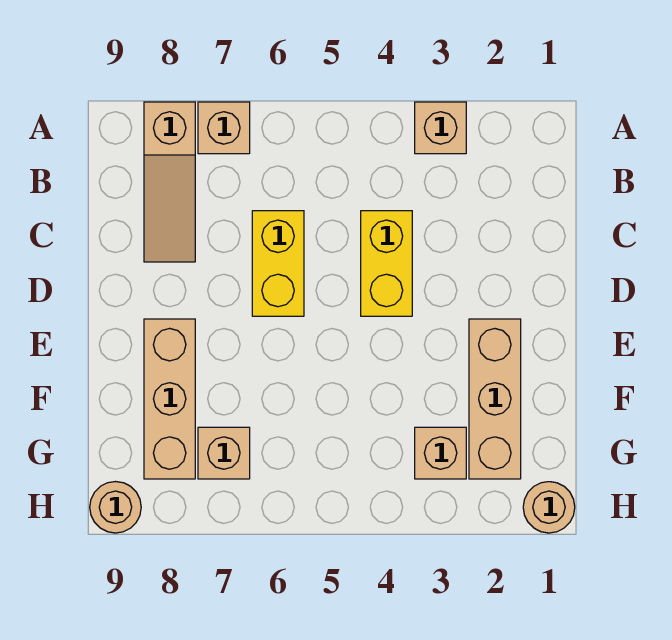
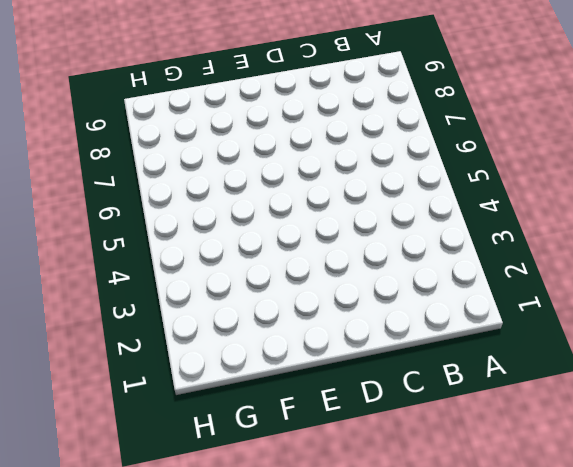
none -> tan 1x1 brick [415,102,466,154]
none -> tan 1x1 brick [198,102,250,154]

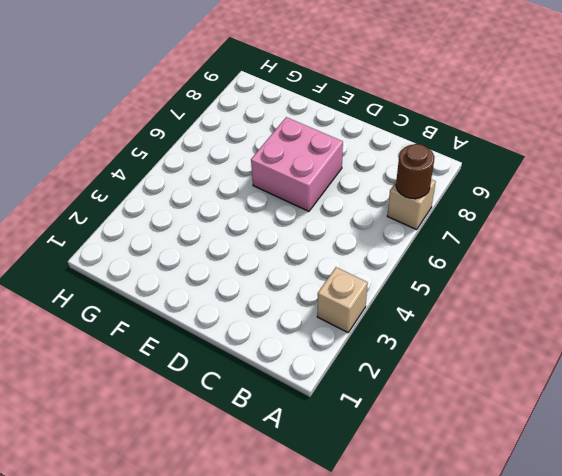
brown 1x1 round brick [396,144,434,199] -> none
pink 2x2 brick [251,117,343,211] -> yellow 1x2 brick [252,211,304,316]
none -> tan 1x3 slope [144,102,195,262]
none -> yellow 1x2 brick [361,211,412,316]

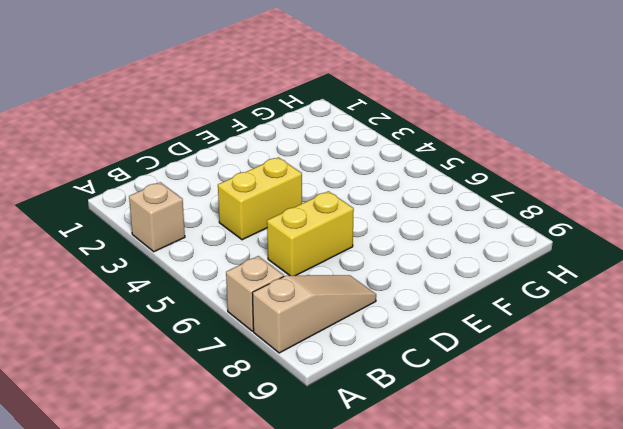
none -> tan 1x3 brick [469,319,521,479]
none -> tan 1x3 brick [144,319,195,479]

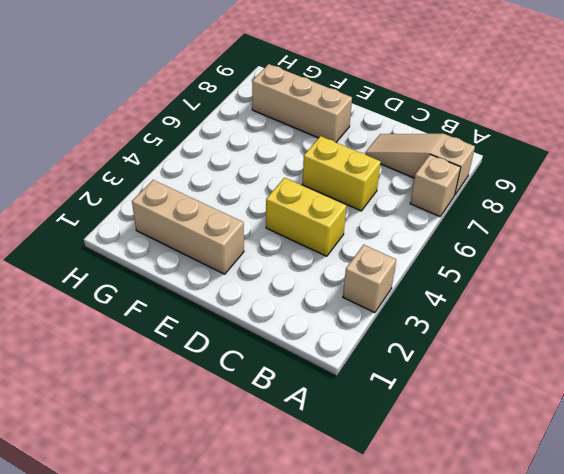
none -> tan 1x1 brick [415,427,466,479]
none -> tan 1x1 brick [198,427,250,479]

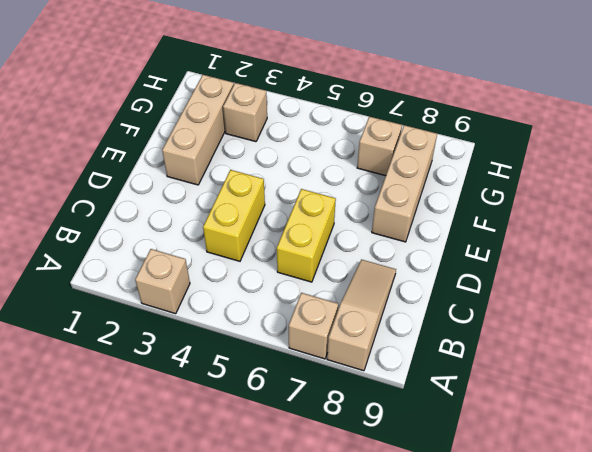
none -> tan 1x1 round brick [523,482,575,533]
none -> tan 1x1 round brick [90,482,141,533]

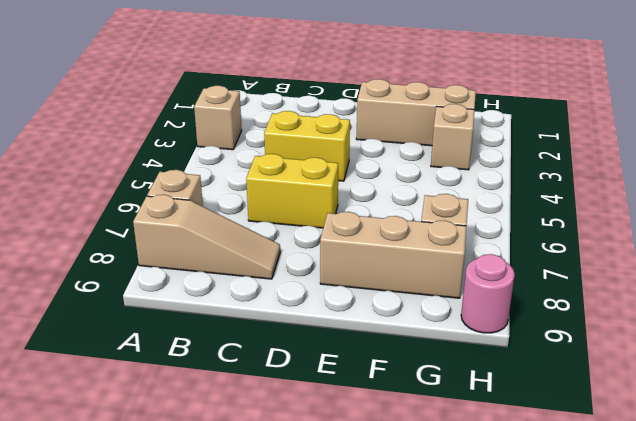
pink 1x1 round brick [461,254,515,333] -> tan 1x1 round brick [90,482,141,533]
none -> tan 1x1 round brick [523,482,575,533]

